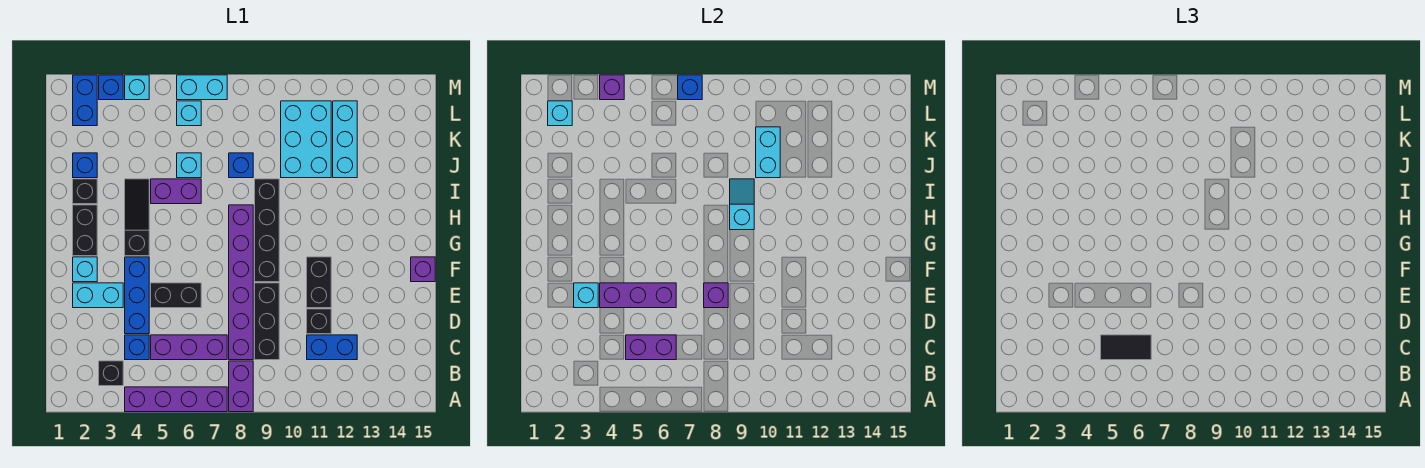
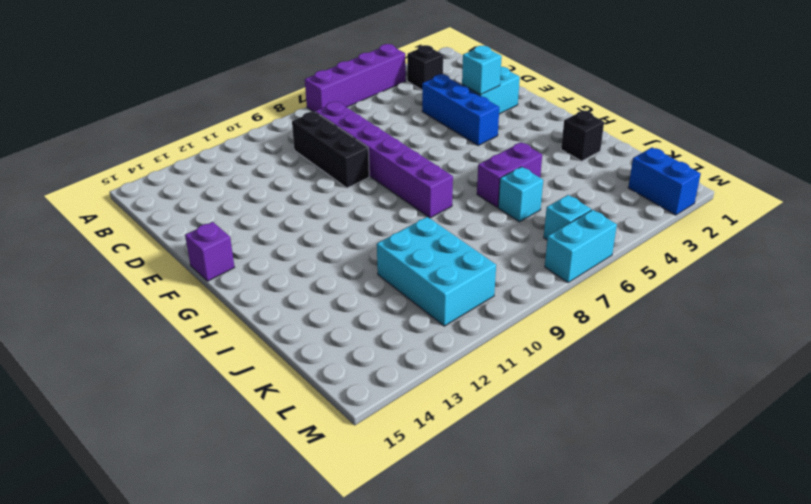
none -> purple 1x2 brick [229,361,253,412]
none -> blue 1x1 brick [125,335,149,360]
none -> purple 1x3 brick [151,335,227,360]
none -> blue 1x2 brick [307,335,357,360]

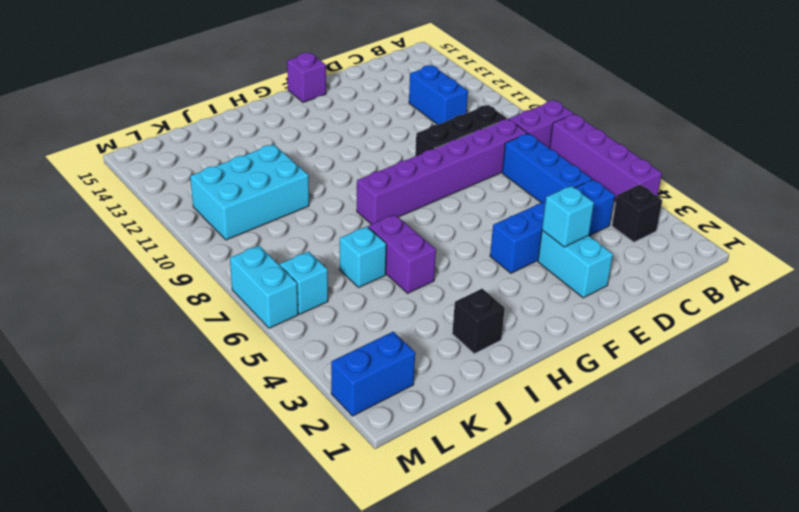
blue 1x3 brick [502,133,592,203] -> purple 1x3 brick [151,335,227,360]
none -> black 1x1 brick [307,309,331,334]
none -> black 1x2 brick [151,283,201,308]
none -> black 1x2 brick [307,257,331,308]
none -> cyan 1x1 brick [73,257,97,282]

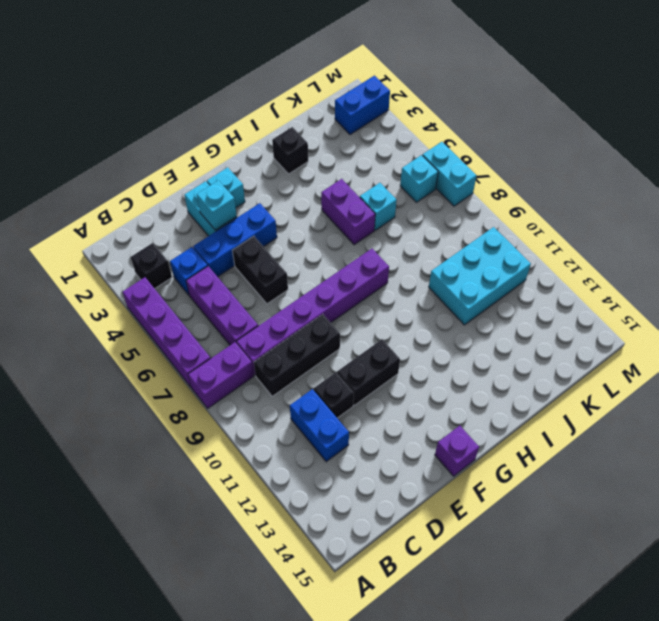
none -> black 1x4 brick [255,179,279,282]
none -> black 1x2 brick [73,205,97,256]
none -> black 1x3 slope [125,179,149,256]
none -> blue 1x1 brick [73,153,97,178]

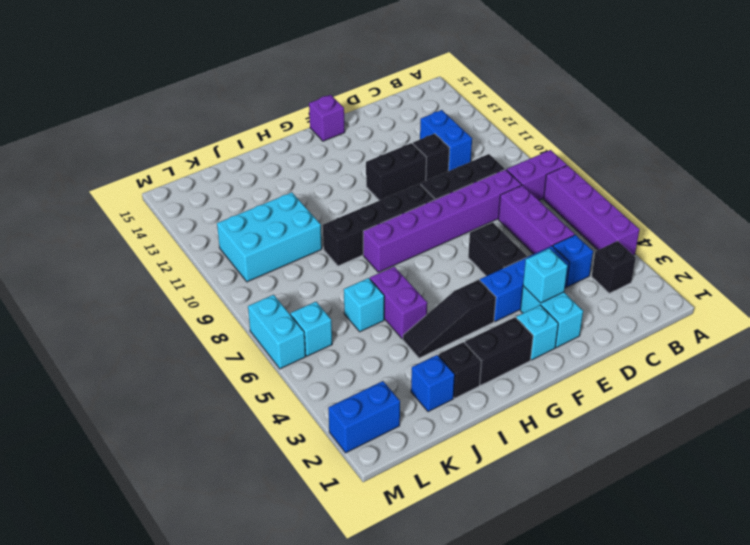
none -> blue 1x1 brick [229,153,253,178]
none -> cyan 1x3 brick [333,101,357,178]
none -> blue 1x1 brick [99,75,123,100]
none -> cyan 1x1 brick [125,75,149,100]

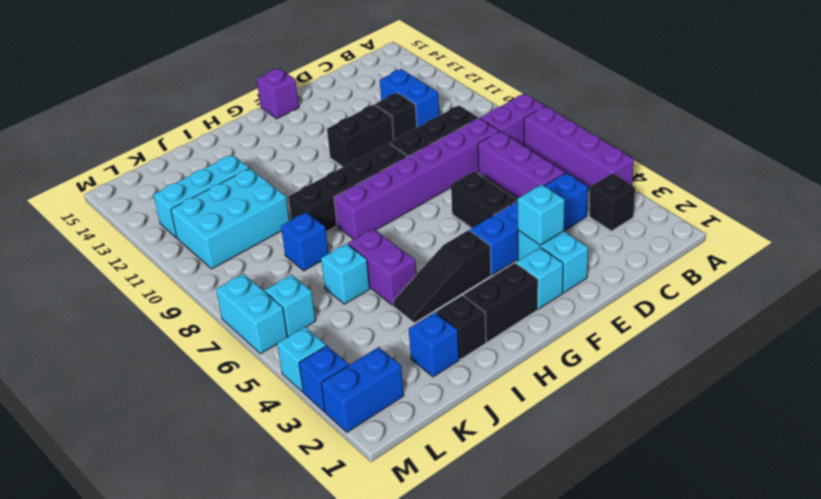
none -> purple 1x2 brick [626,335,676,360]
none -> purple 1x3 brick [600,283,676,308]
none -> purple 1x1 brick [704,283,728,308]
none -> cyan 1x2 slope [730,179,754,230]

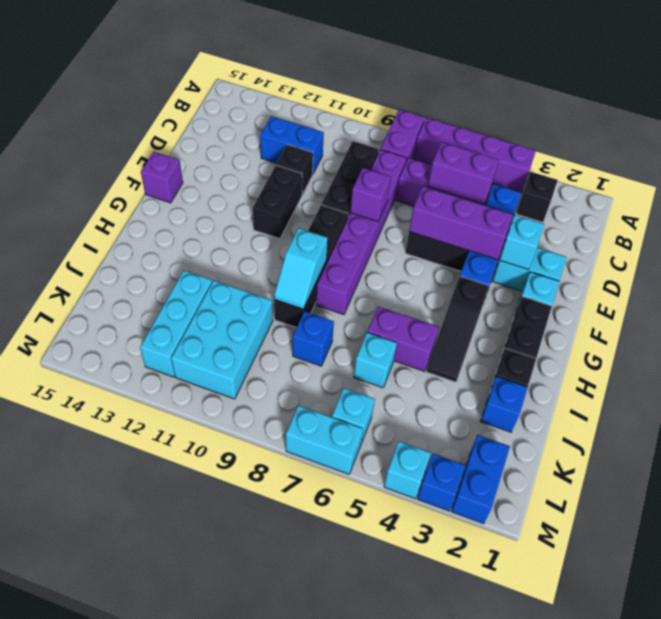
none -> cyan 1x2 brick [756,127,780,178]
none -> cyan 1x1 brick [548,101,572,126]
none -> purple 1x1 brick [600,75,624,100]
none -> blue 1x1 brick [678,75,702,100]

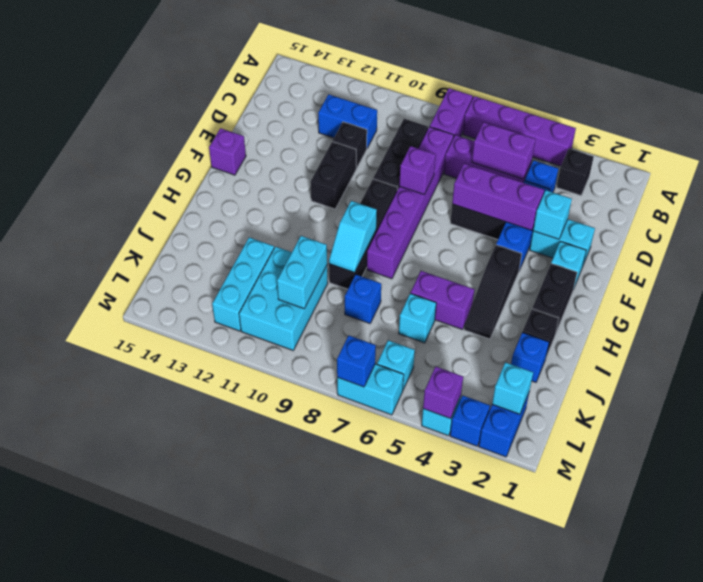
none -> black 1x2 tile [1101,335,1151,360]

